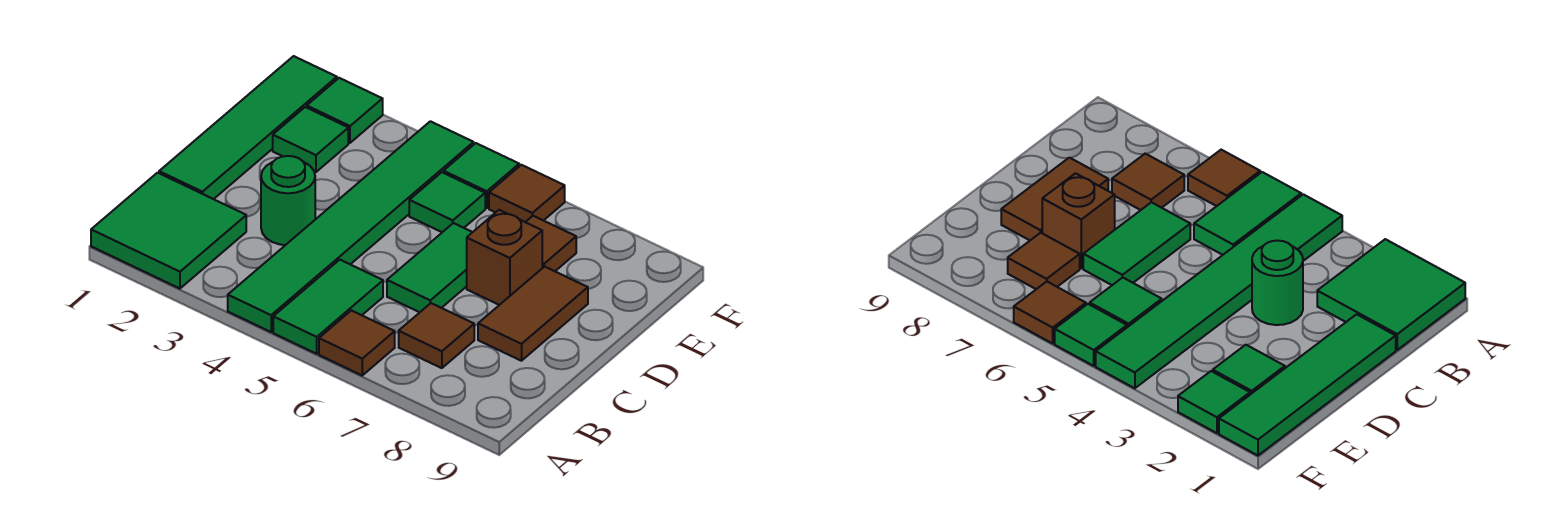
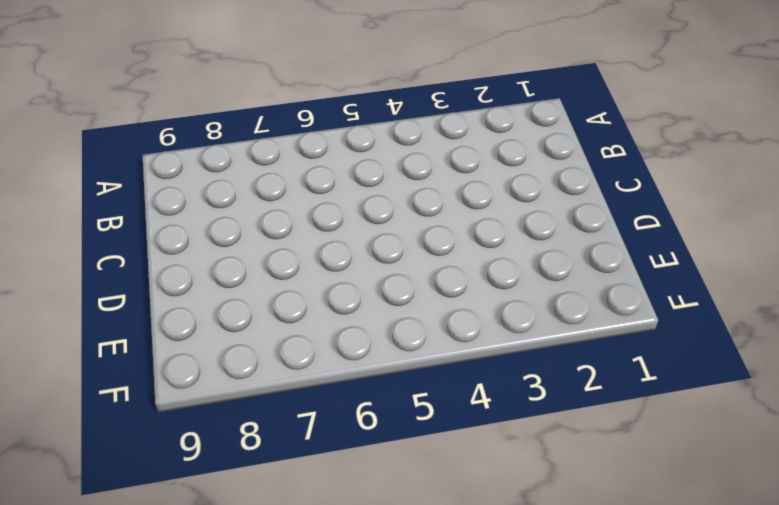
none -> green 2x2 tile [91,173,246,289]
none -> green 1x6 tile [228,121,474,332]
none -> green 1x2 tile [273,260,383,354]

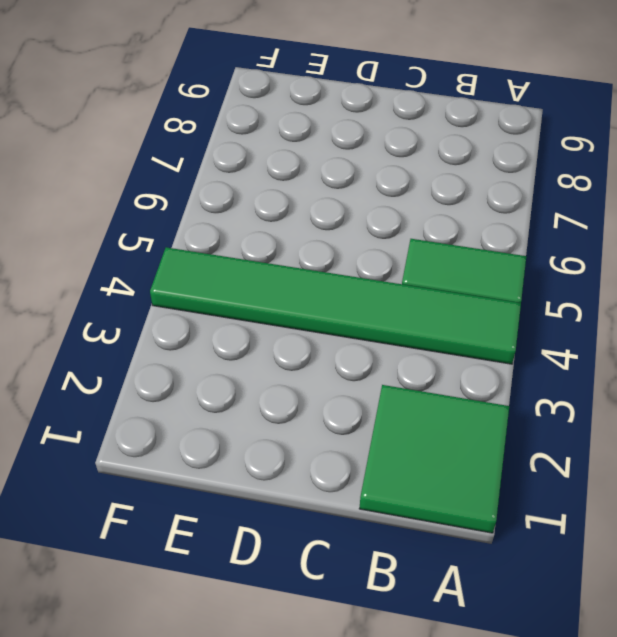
none -> brown 1x1 tile [319,310,395,375]
none -> brown 1x1 tile [399,303,474,368]
none -> green 1x4 tile [159,56,337,199]

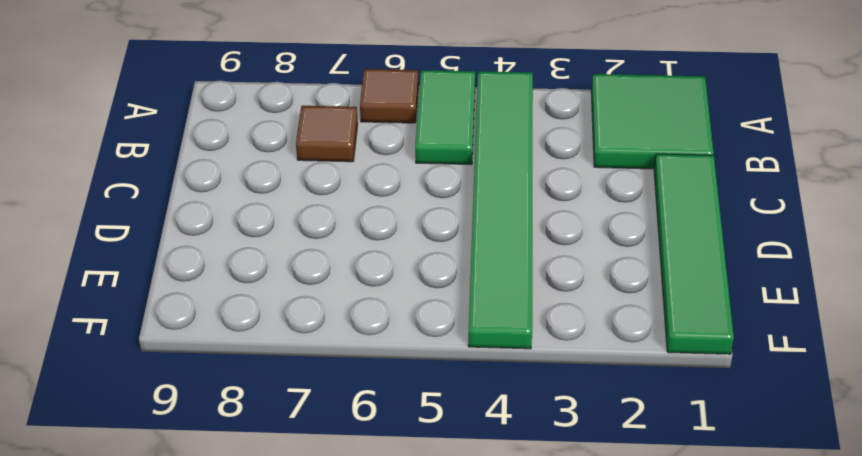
none -> green 1x1 round brick [261,156,315,245]
none -> green 1x2 tile [387,223,472,312]
none -> brown 1x2 tile [478,267,588,361]

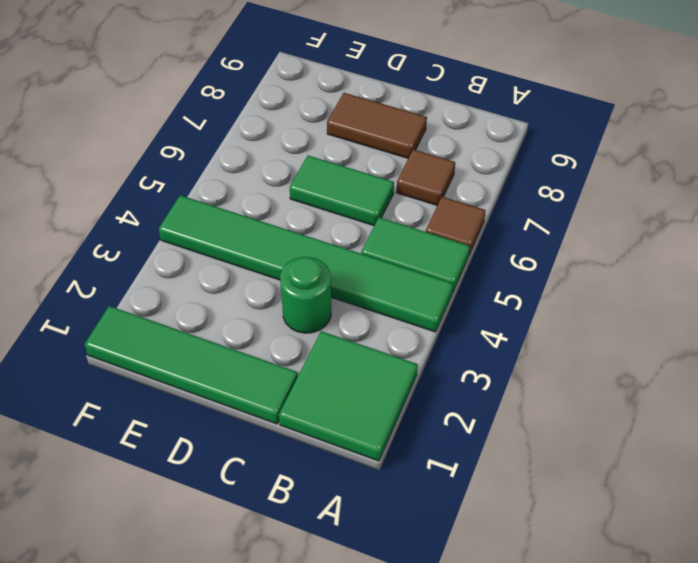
none -> brown 1x1 brick [467,210,542,305]
none -> green 1x1 tile [273,107,348,172]
none -> green 1x1 tile [409,172,485,232]

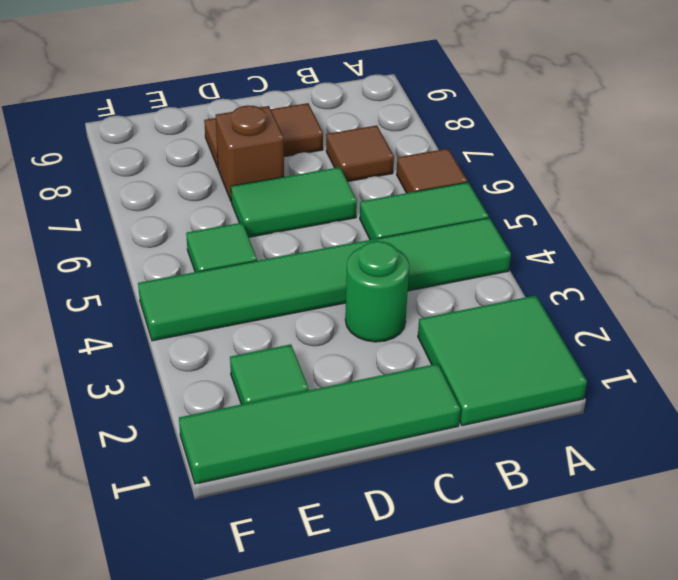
none -> brown 1x1 tile [526,216,576,271]
none -> green 1x1 tile [307,78,383,143]
none -> green 1x1 tile [443,143,519,208]

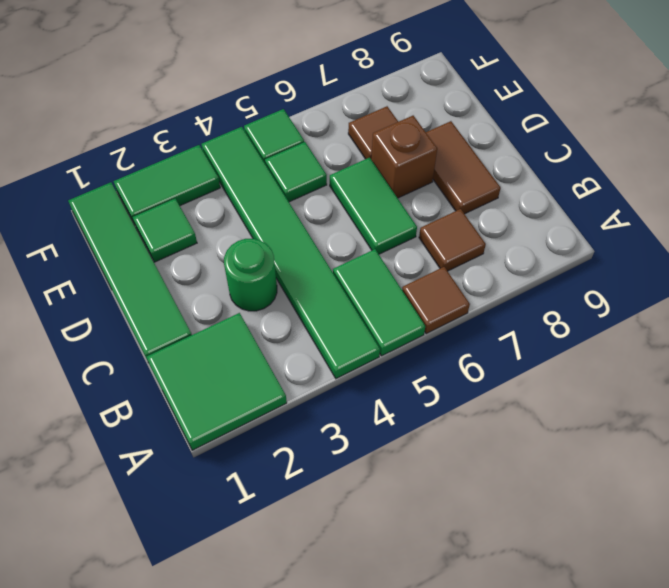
green 1x2 tile [114,145,220,225] -> green 1x1 tile [307,78,383,143]
none -> brown 1x1 tile [489,165,565,222]

